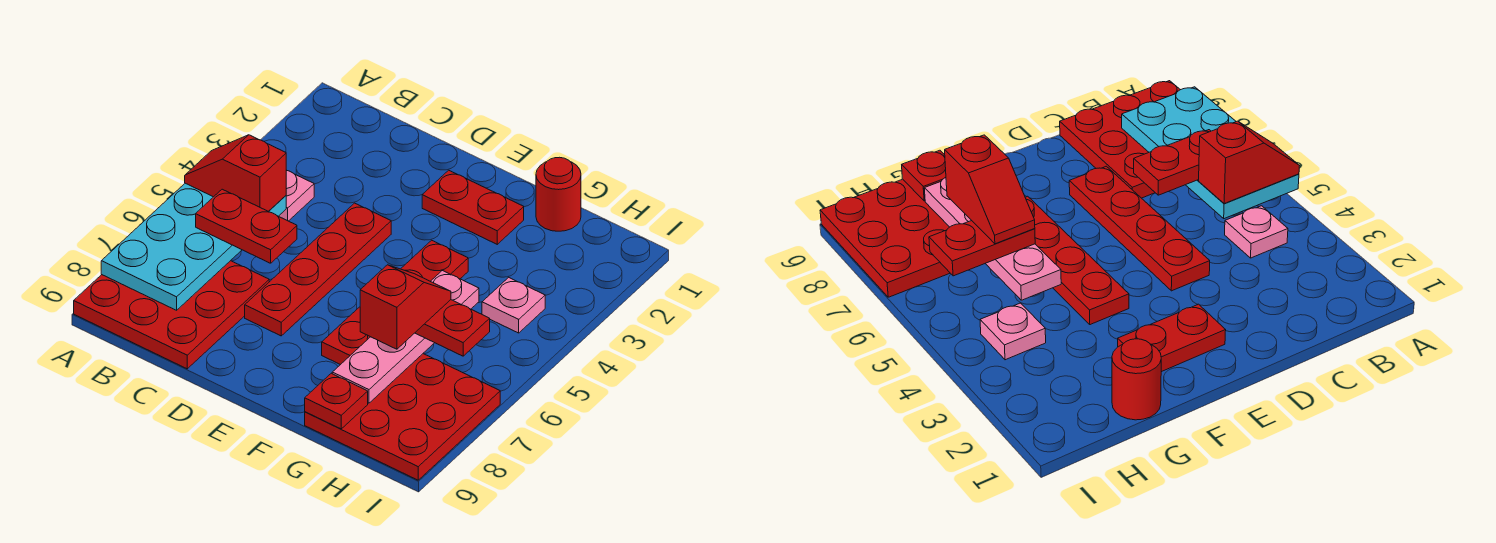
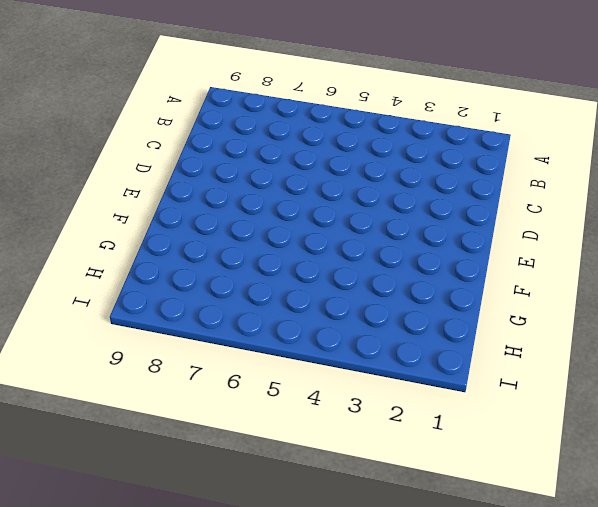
none -> red 3x3 plate [74,261,269,369]
none -> pink 1x1 plate [279,171,314,221]
none -> red 1x4 plate [245,203,391,336]

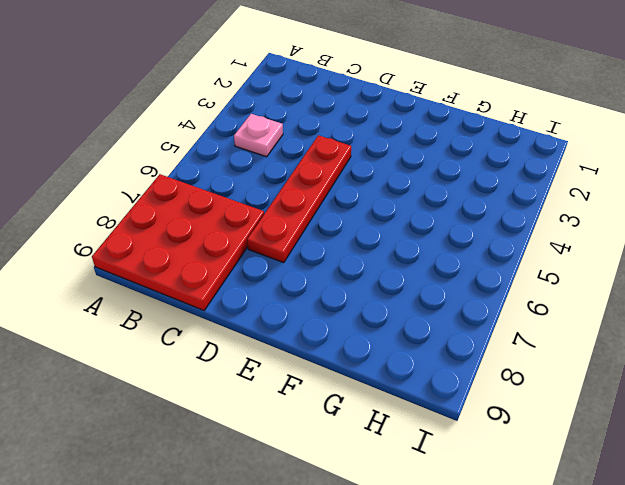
none -> red 1x2 plate [422,170,524,244]
none -> red 1x4 plate [322,240,468,365]
none -> red 1x1 round brick [536,157,581,231]

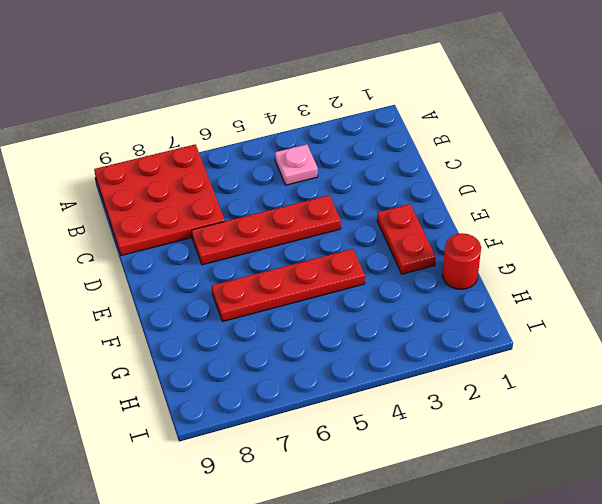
none -> red 3x3 plate [305,354,500,480]
none -> pink 1x1 plate [482,277,545,333]
none -> cyan 2x4 plate [101,183,286,310]

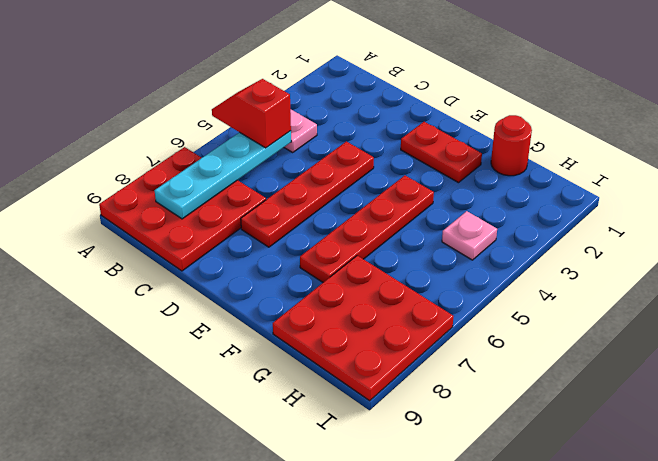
cyan 1x4 plate [155,131,291,219] -> cyan 2x4 plate [101,183,286,310]
none -> pink 1x4 plate [332,271,479,403]
none -> red 1x1 plate [305,373,368,429]
none -> red 1x2 plate [196,189,297,263]

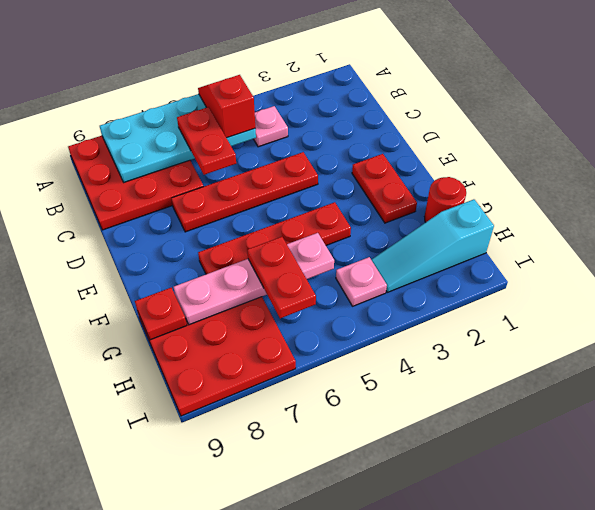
cyan 1x3 slope [372,199,494,292] -> none
none -> red 1x2 slope [360,265,451,349]

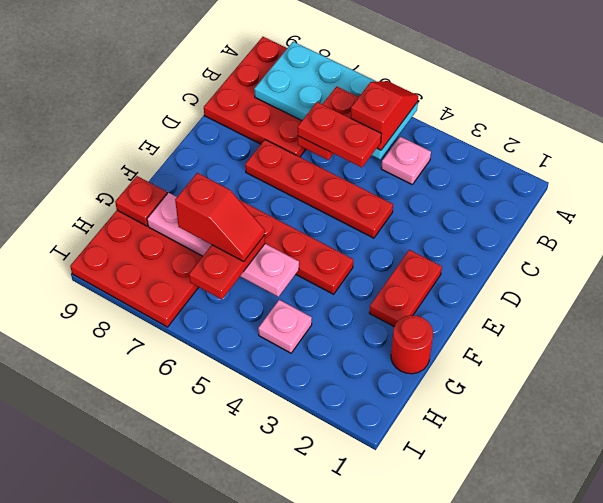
red 1x2 plate [298,102,381,167] -> none

